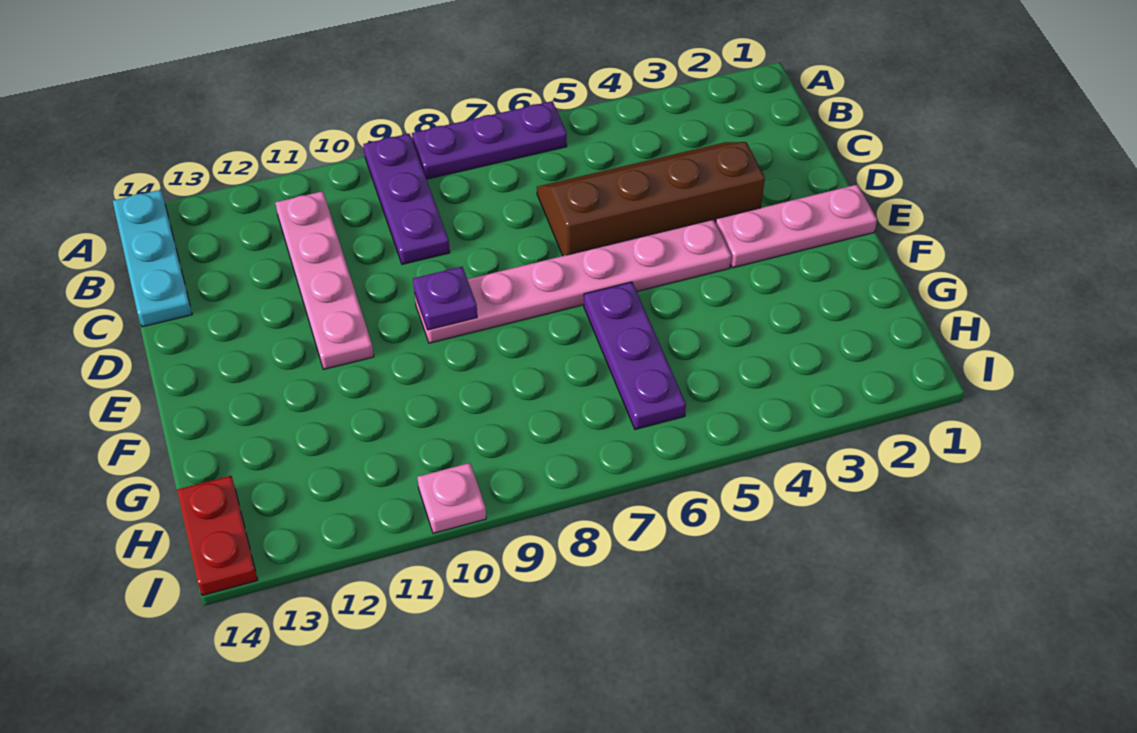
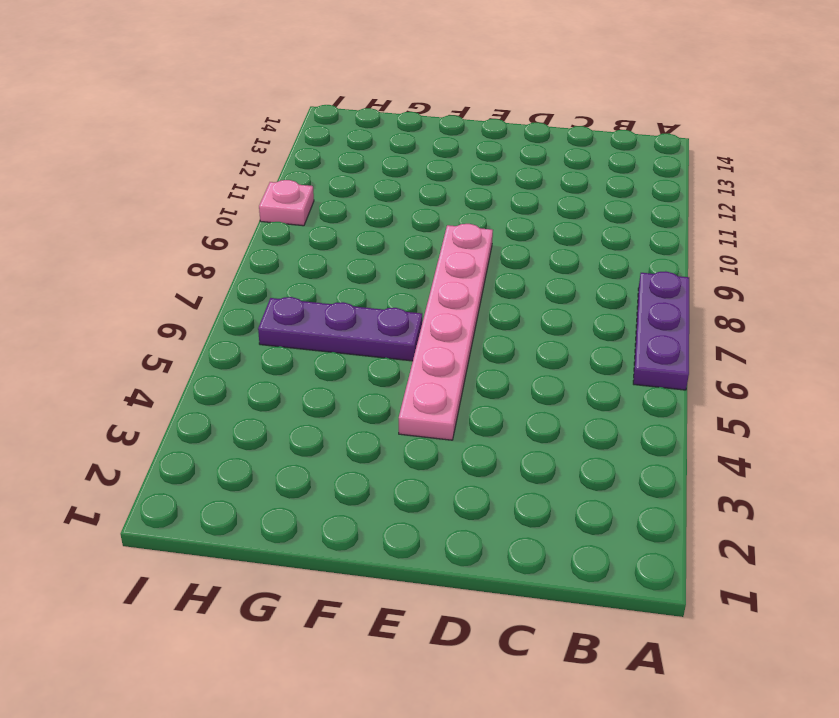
none -> purple 1x3 plate [363,134,450,264]
none -> cyan 1x3 plate [113,190,192,327]

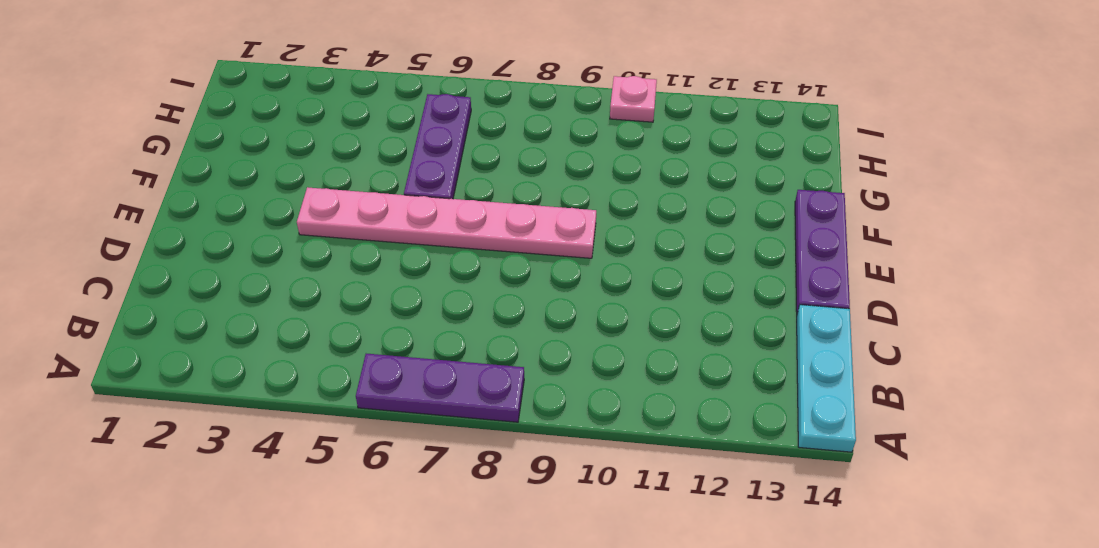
purple 1x3 plate [795,190,850,313] -> purple 1x3 plate moved to [363,134,450,264]
none -> pink 1x4 plate [275,191,374,369]
none -> brown 2x4 slope [537,142,765,256]

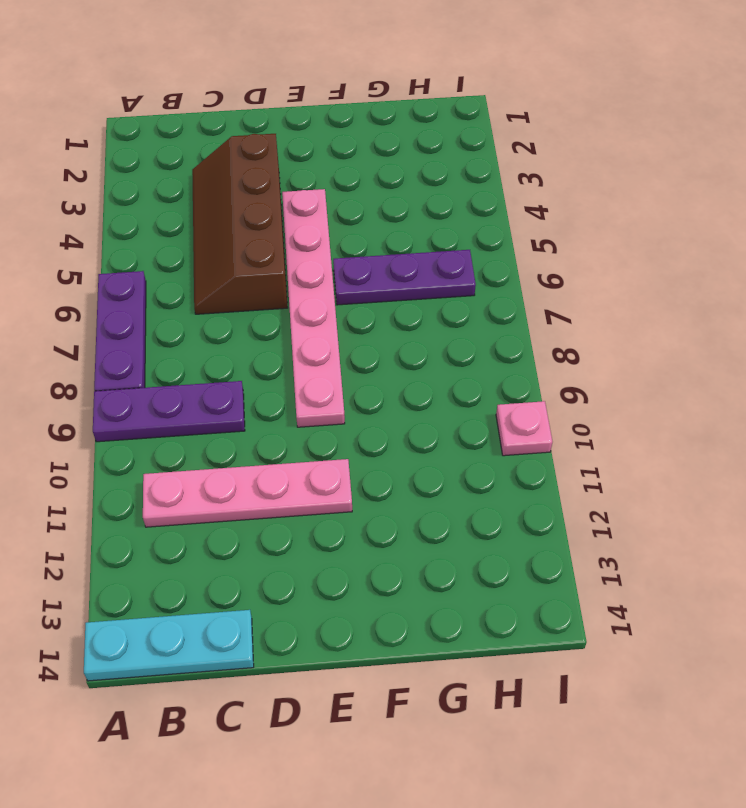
none -> pink 1x3 plate [716,185,877,268]
none -> red 1x2 plate [177,476,258,595]

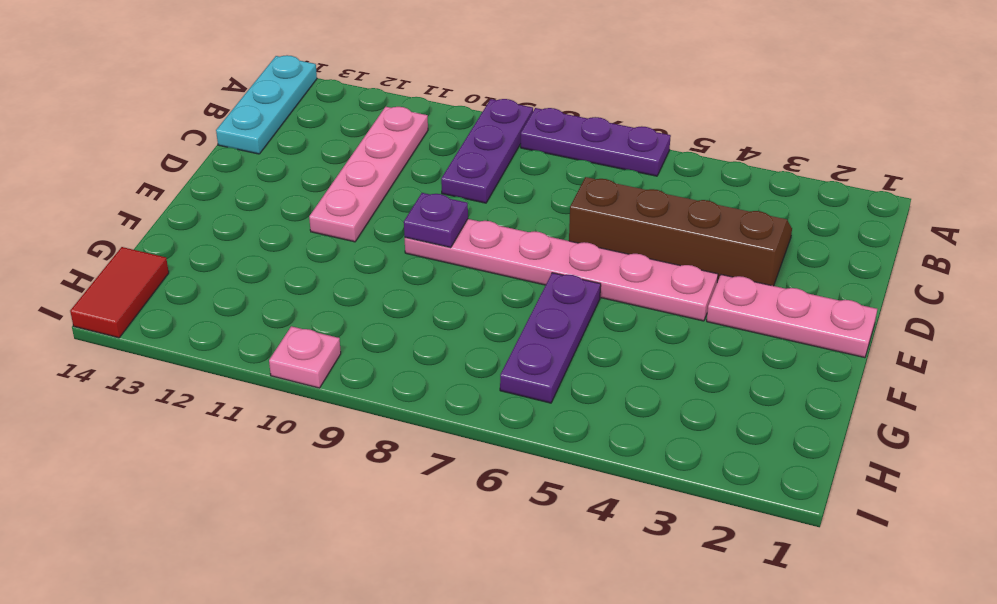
red 1x2 tile [70,247,169,338] -> red 1x2 plate [177,476,258,595]

